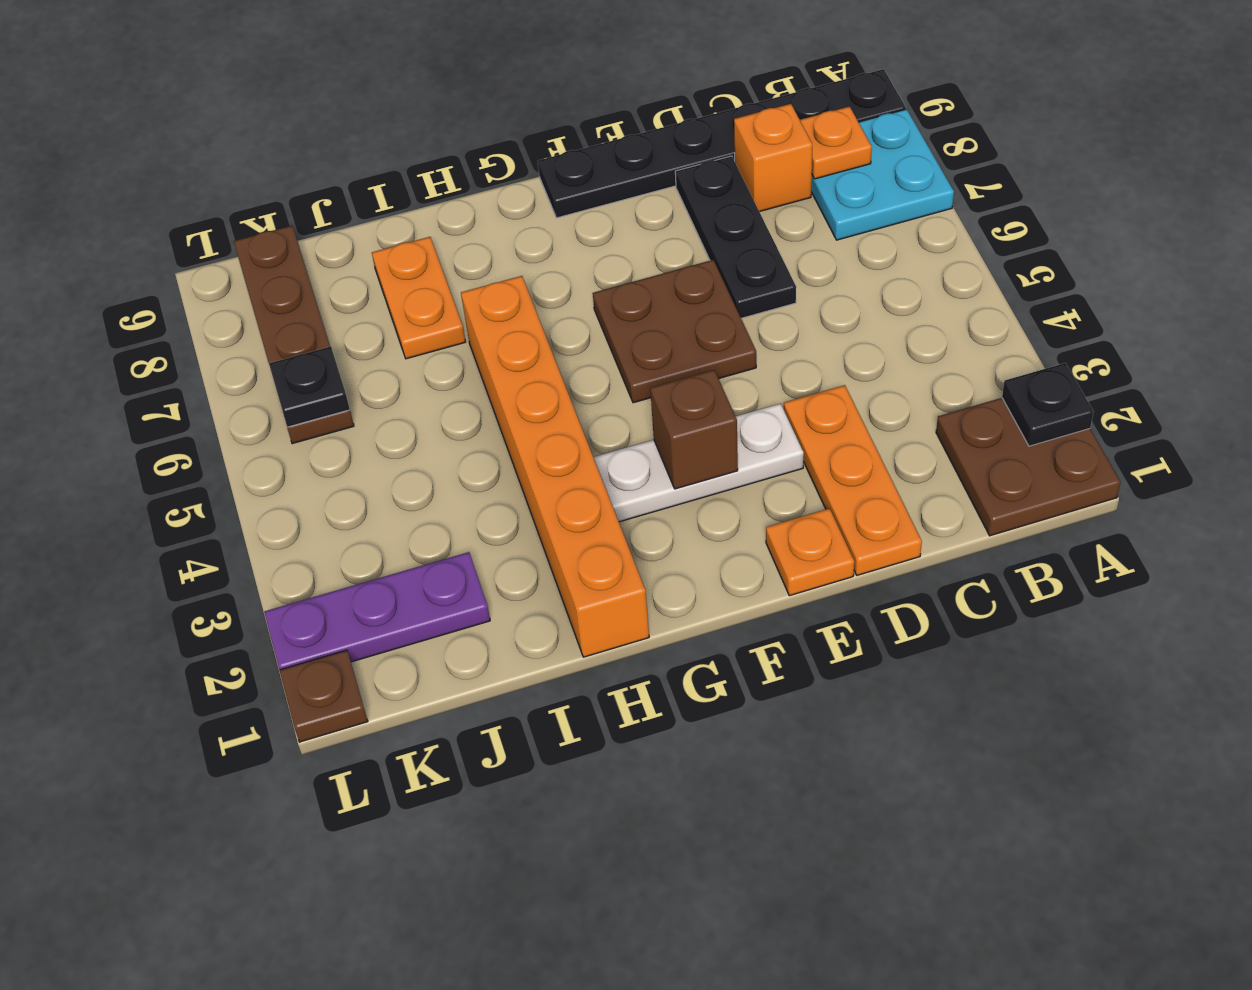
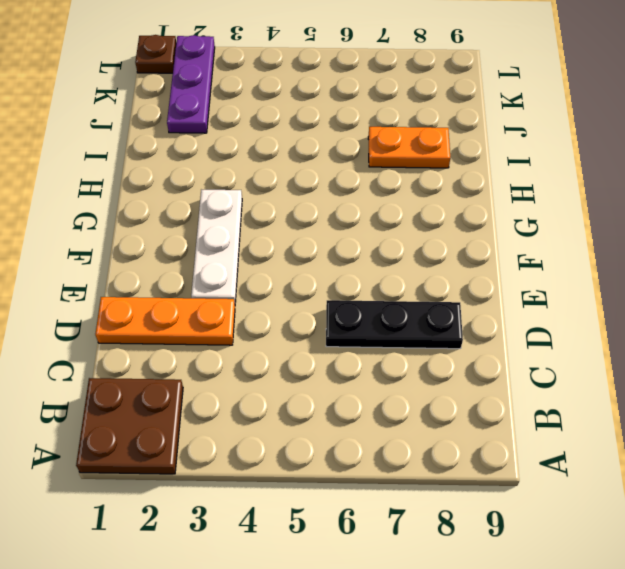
none -> cyan 2x2 plate [811,109,954,240]
none -> black 1x6 plate [538,69,906,218]
none -> orange 1x1 brick [734,104,812,212]

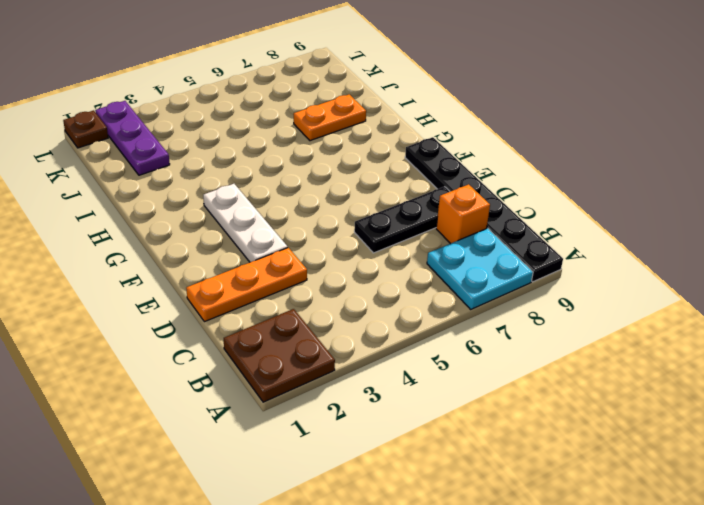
none -> orange 1x1 plate [766,508,854,596]
none -> brown 2x2 plate [593,260,756,403]
none -> orange 1x6 brick [461,276,649,657]

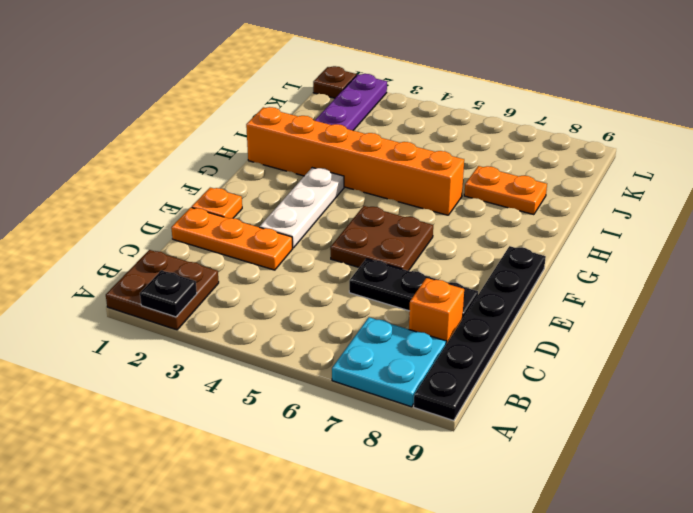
none -> brown 1x4 plate [234,226,354,444]
none -> orange 1x1 plate [800,106,872,179]
none -> brown 1x1 brick [650,370,738,489]

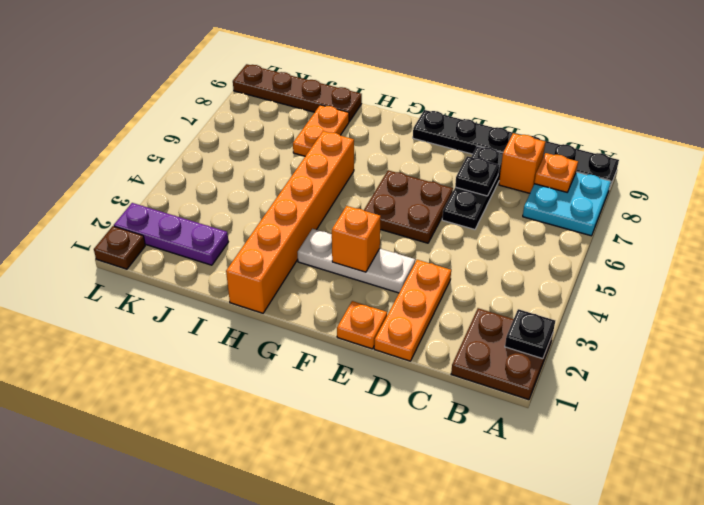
black 1x1 plate [455,156,499,196] -> black 1x1 plate moved to [269,346,350,427]
orange 1x1 brick [332,206,381,272] -> brown 1x1 brick [650,370,738,489]
brown 1x4 plate [233,64,362,122] -> brown 1x4 plate turned to [234,226,354,444]

